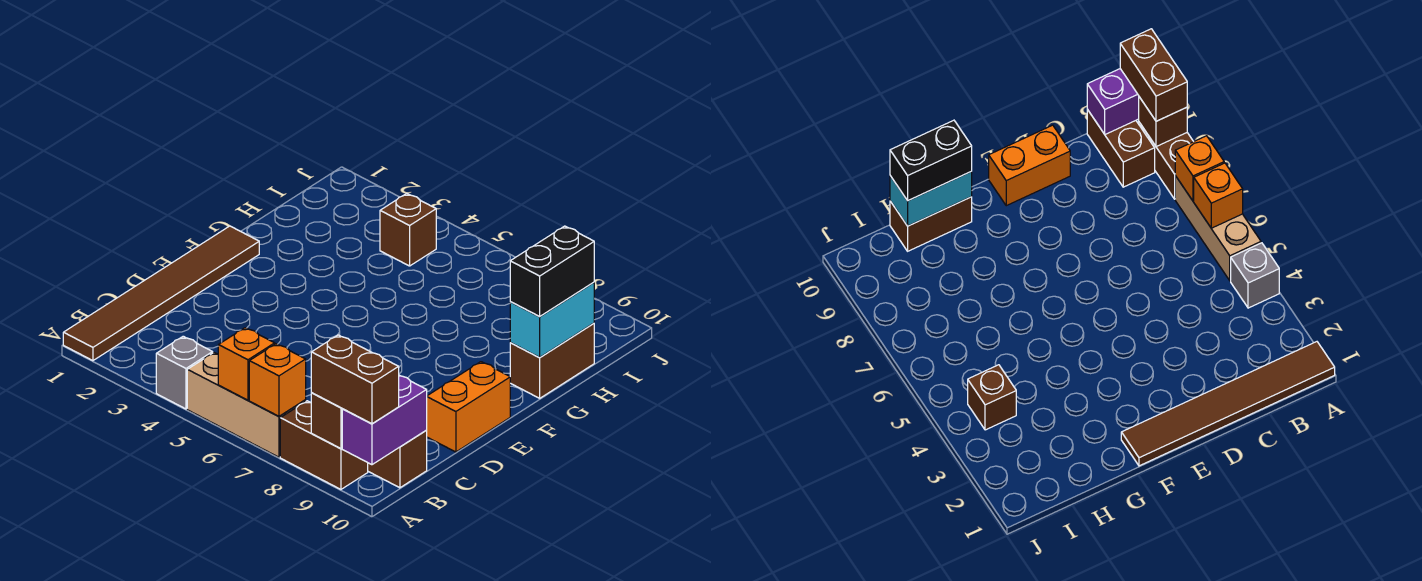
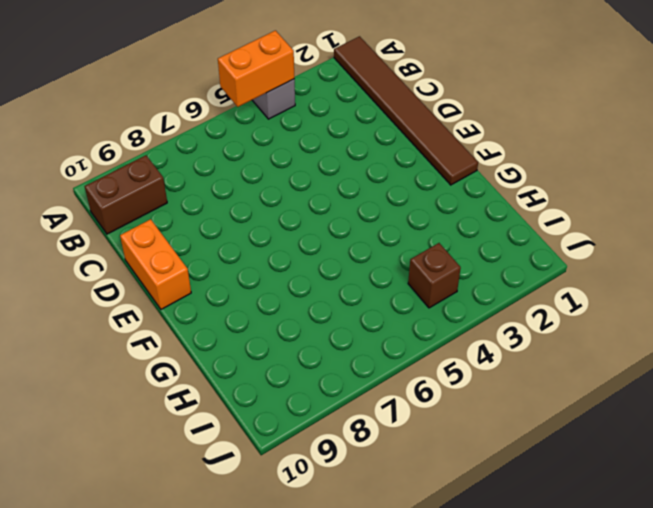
orange 1x2 brick [218,30,294,107] -> none
none -> tan 1x3 brick [187,353,306,457]
none -> brown 1x2 brick [280,401,368,489]
none -> brown 1x2 brick [510,323,594,398]

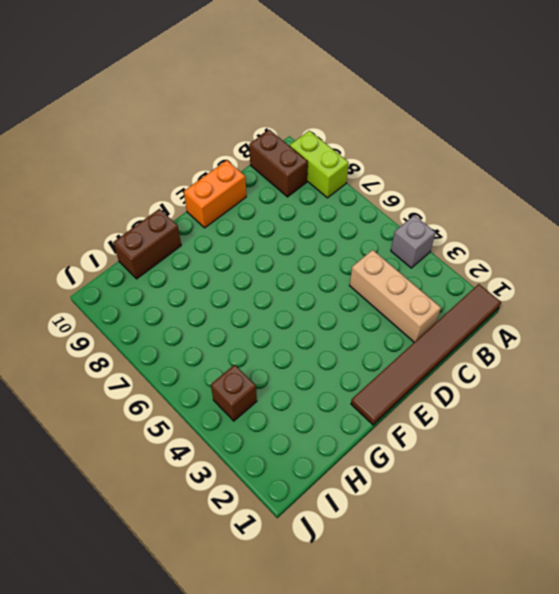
lime 1x2 brick [290,131,349,198] -> brown 1x2 brick [280,401,368,489]
tan 1x3 brick [350,250,441,342] -> tan 1x3 brick moved to [187,353,306,457]
none -> orange 1x1 brick [218,328,275,400]
none -> orange 1x1 brick [249,344,306,416]
none -> brown 1x1 brick [311,393,342,449]

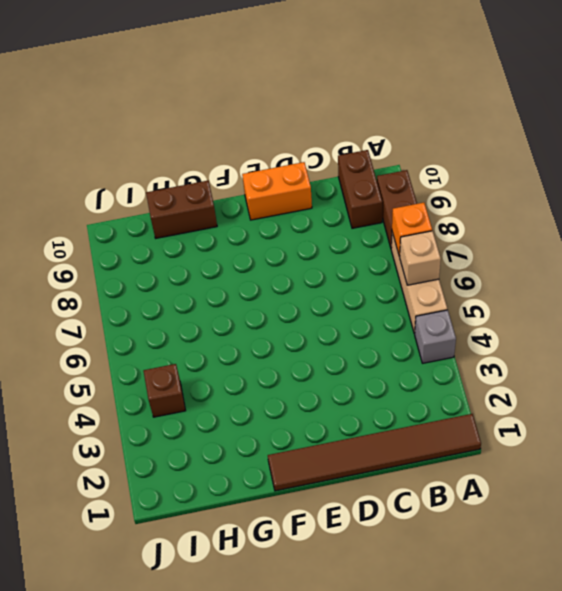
tan 1x1 brick [399,231,441,285] -> orange 1x1 brick [218,328,275,400]
none -> brown 1x1 brick [311,393,342,449]
none -> purple 1x2 brick [342,375,427,465]
none -> cyan 1x2 brick [510,282,594,358]

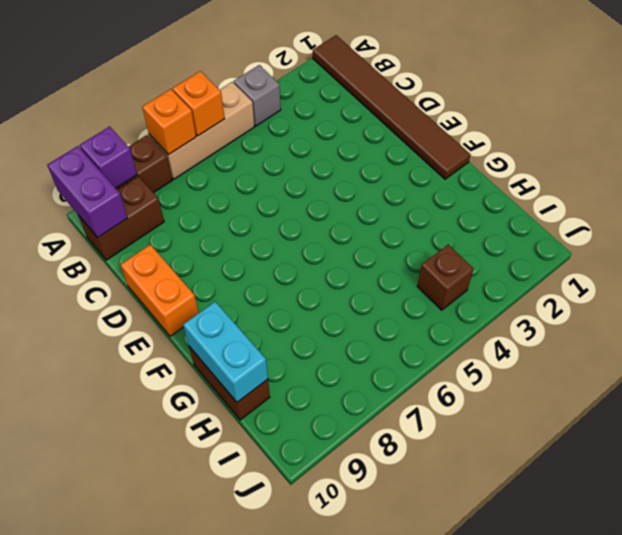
purple 1x1 brick [80,127,137,188] -> brown 1x1 brick [311,393,342,449]
none -> brown 1x2 brick [311,335,399,424]
none -> black 1x2 brick [510,226,594,317]

